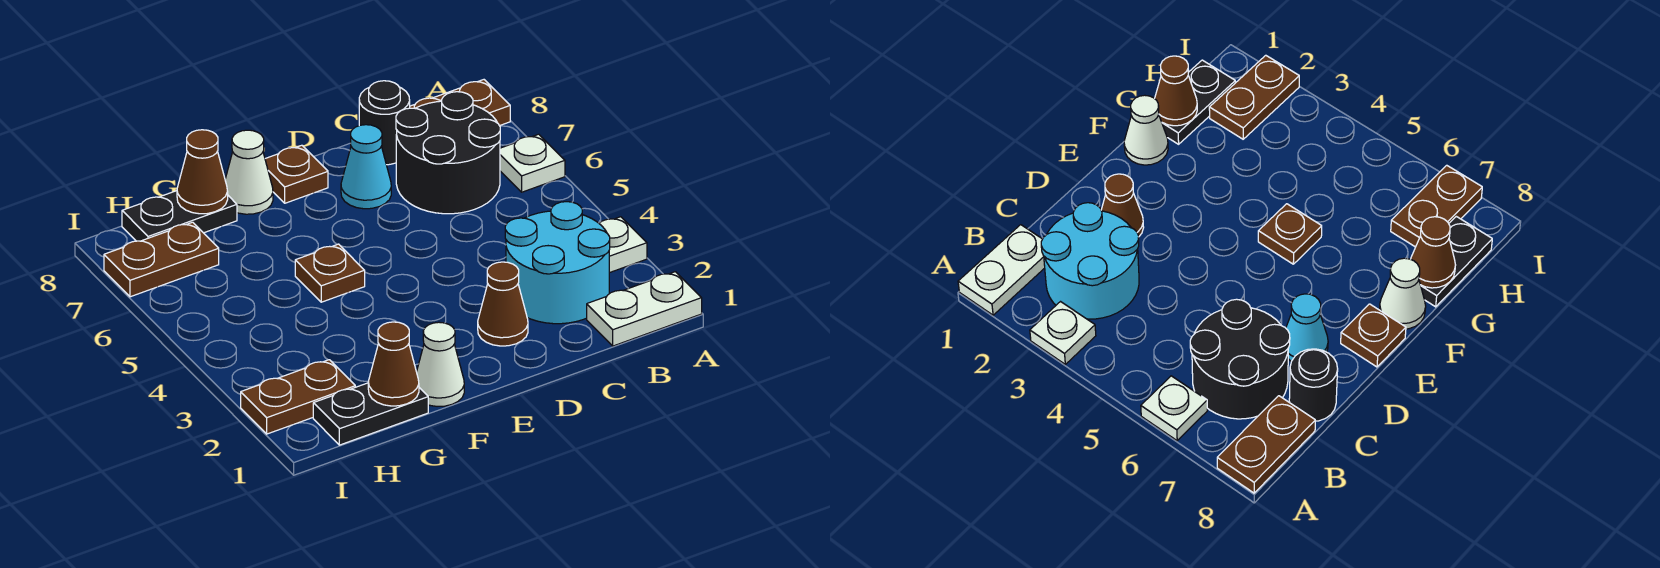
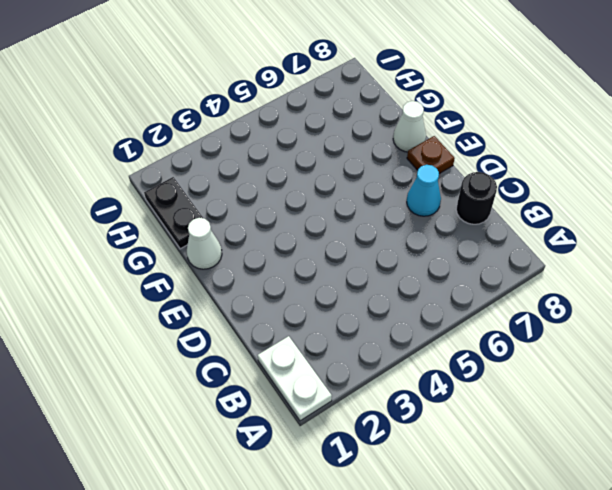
none -> white 1x1 plate [599,217,647,273]
none -> white 1x1 plate [500,134,565,192]
none -> brown 1x2 plate [410,80,510,126]

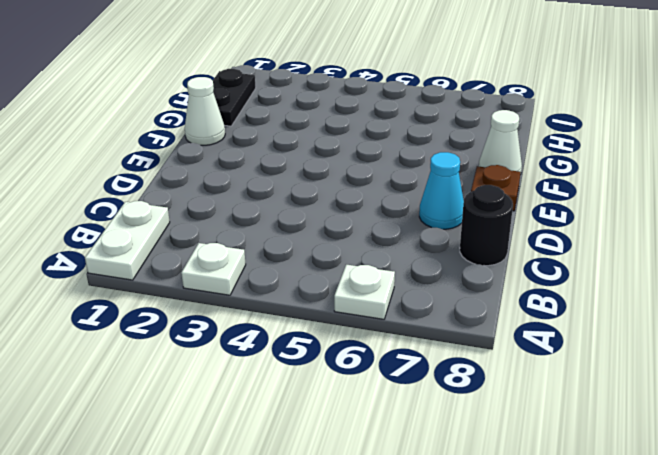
none -> brown 1x2 plate [410,80,510,126]
none -> cyan 2x2 round brick [505,202,610,324]
none -> black 2x2 round brick [396,92,500,214]

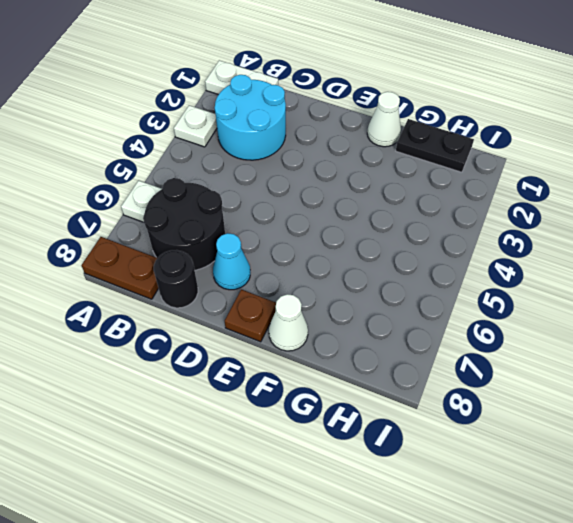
none -> brown 1x1 cone [478,262,528,346]
none -> brown 1x1 plate [295,244,365,302]
none -> black 1x2 plate [122,191,237,241]

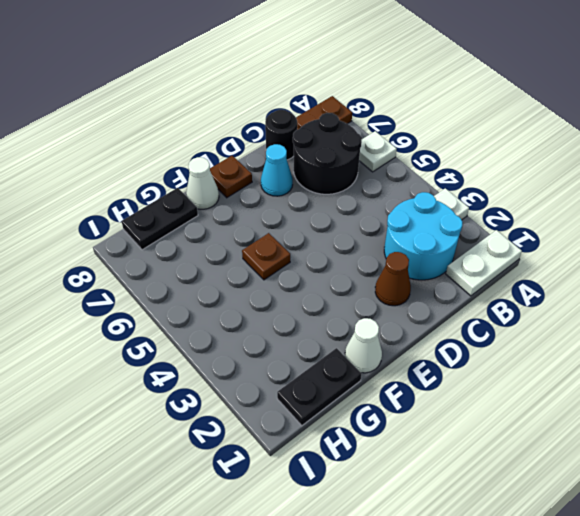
none -> brown 1x2 plate [241,360,355,434]
none -> brown 1x2 plate [104,222,219,297]
none -> brown 1x1 cone [368,322,419,406]

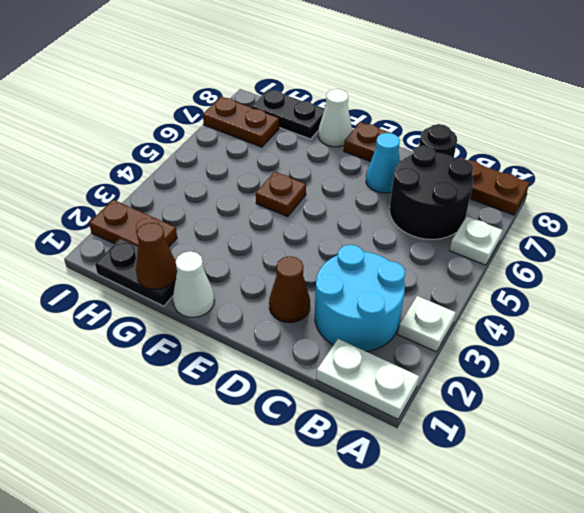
none -> brown 1x1 cone [177,130,228,214]

